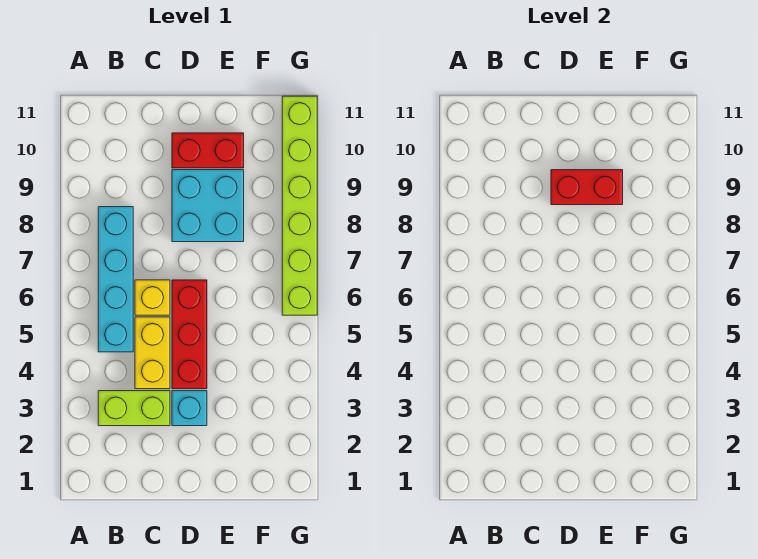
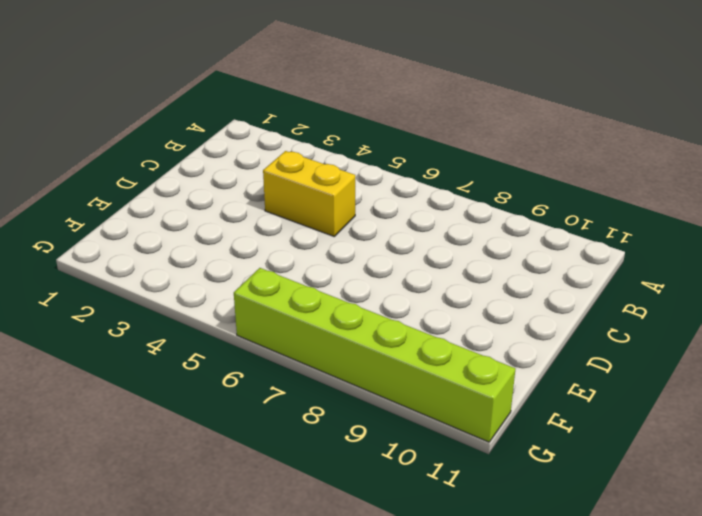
none -> lime 1x2 brick [98,391,170,426]
none -> cyan 1x4 brick [98,207,133,352]

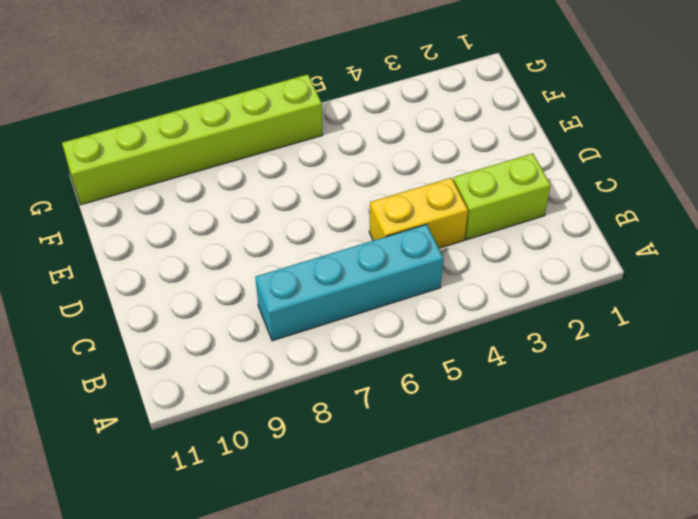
lime 1x2 brick [453,153,551,240] -> lime 1x2 brick turned to [98,391,170,426]
none -> yellow 1x1 brick [135,280,170,315]
none -> cyan 1x1 brick [172,391,207,426]

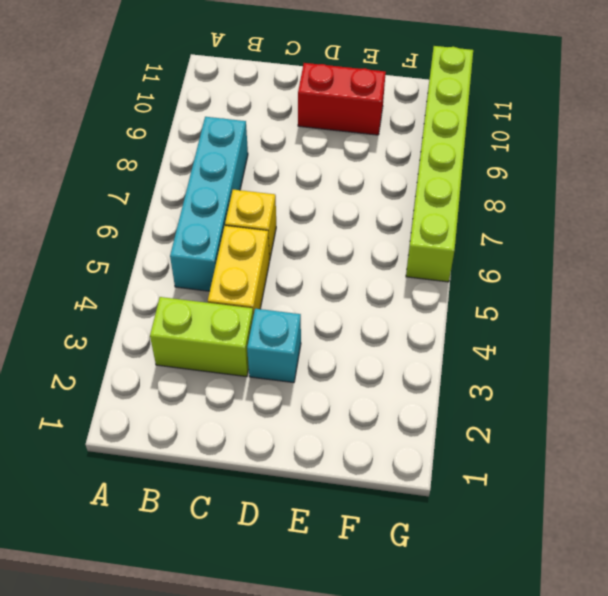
none -> red 1x3 brick [172,280,207,389]
none -> cyan 2x2 brick [172,170,244,242]

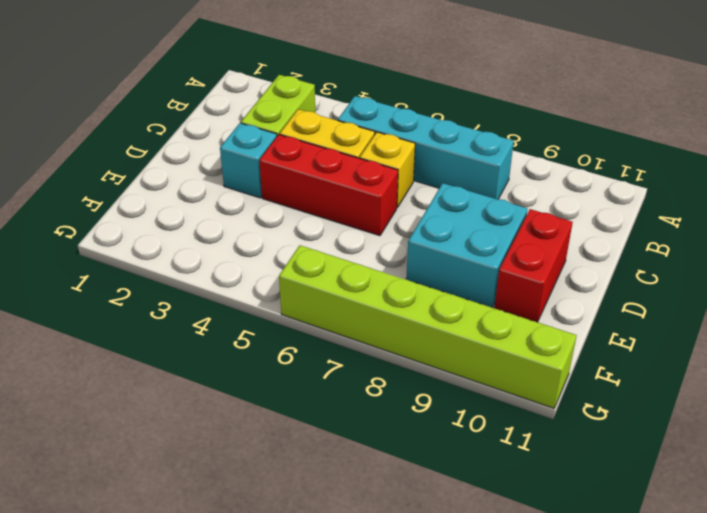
none -> red 1x2 brick [551,170,623,205]

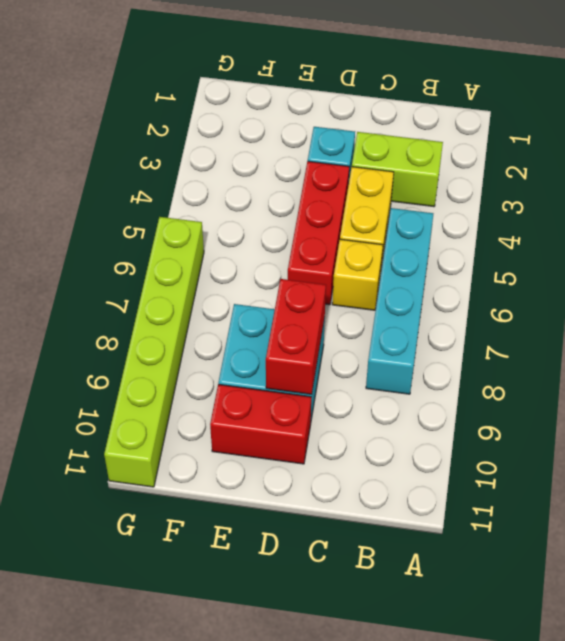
red 1x2 brick [266,279,326,394] -> red 1x2 brick turned to [551,170,623,205]

